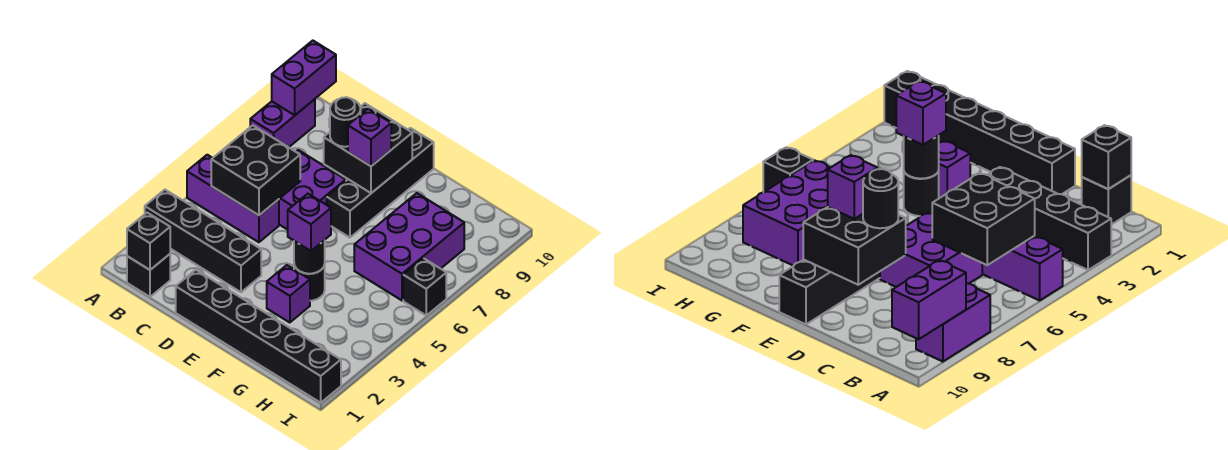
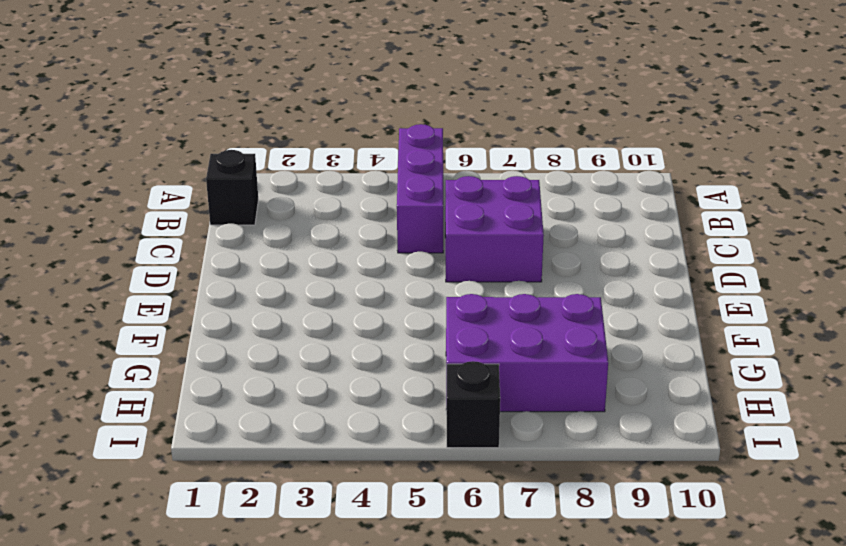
none -> black 1x4 brick [145,190,261,292]
none -> purple 1x2 brick [250,99,315,147]
none -> black 1x6 brick [176,270,341,403]

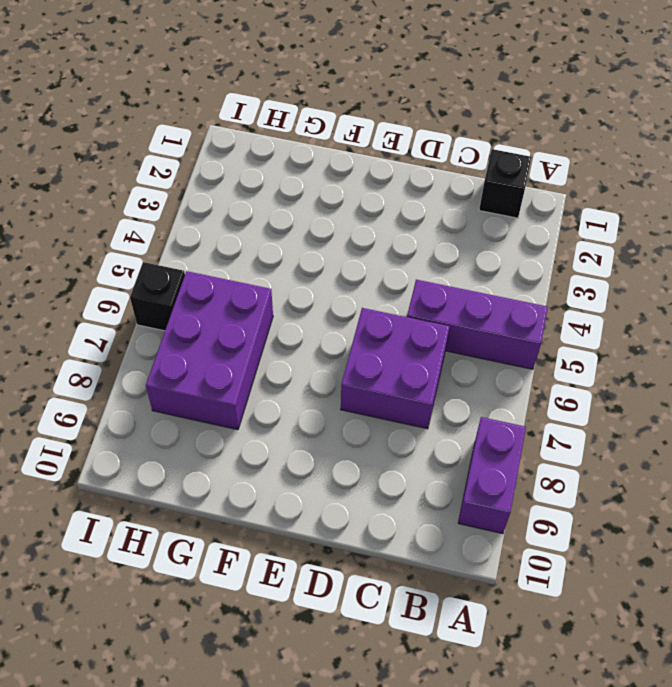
none -> black 1x4 brick [145,190,261,292]
none -> black 1x6 brick [176,270,341,403]
none -> black 1x4 brick [327,128,434,238]

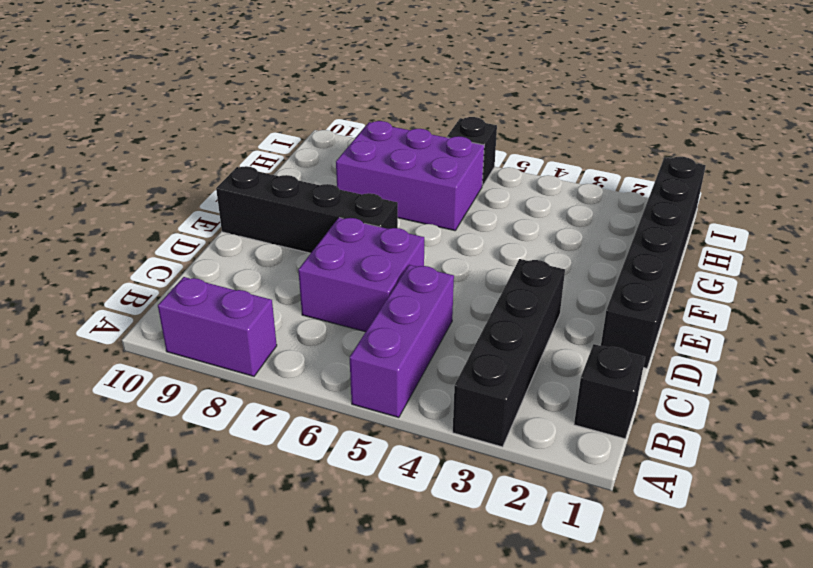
none -> purple 1x1 brick [267,265,310,323]
none -> black 1x1 round brick [294,265,325,301]
none -> purple 1x2 brick [272,41,336,115]

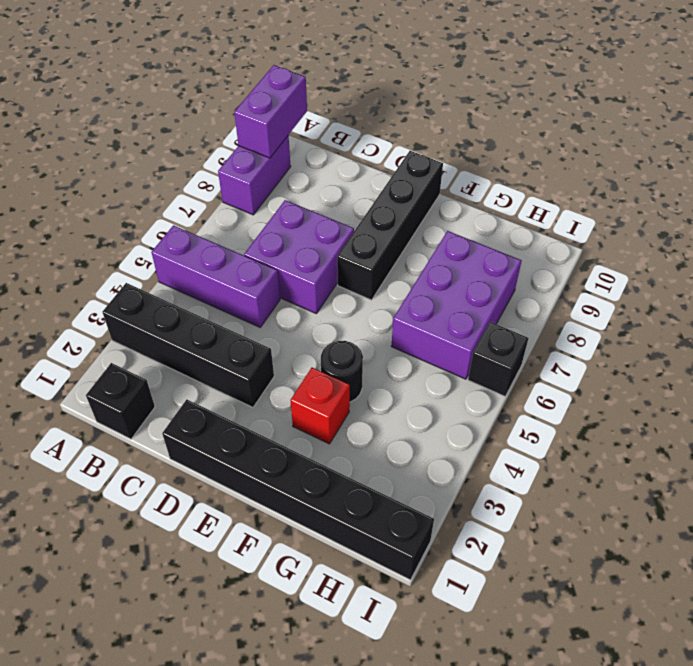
red 1x1 brick [290,368,350,444] -> purple 1x1 brick [267,265,310,323]
none -> black 1x1 brick [127,213,170,270]
none -> black 2x2 brick [211,125,300,215]
none -> black 2x2 brick [324,103,412,193]

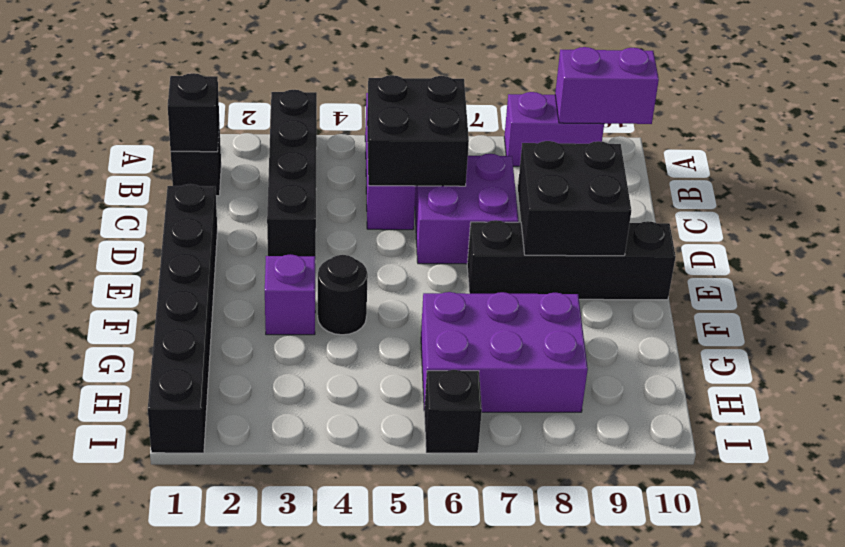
none -> black 1x1 round brick [294,240,325,274]
none -> black 1x1 round brick [330,97,361,147]
none -> purple 1x1 brick [348,109,391,166]

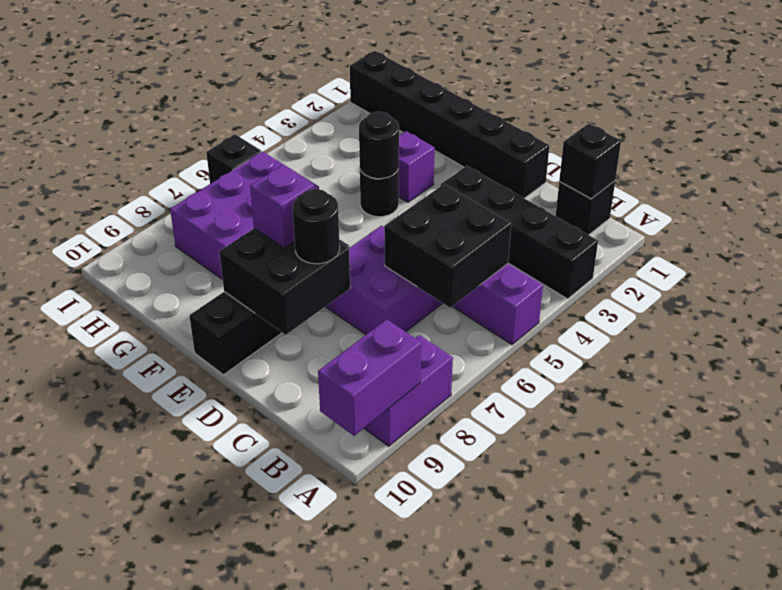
none -> purple 1x1 brick [288,194,331,251]

